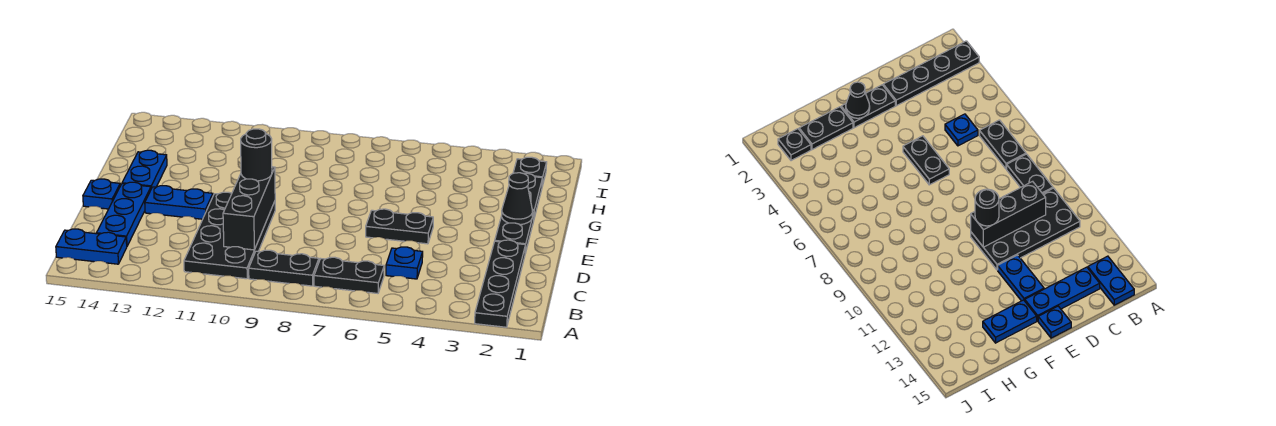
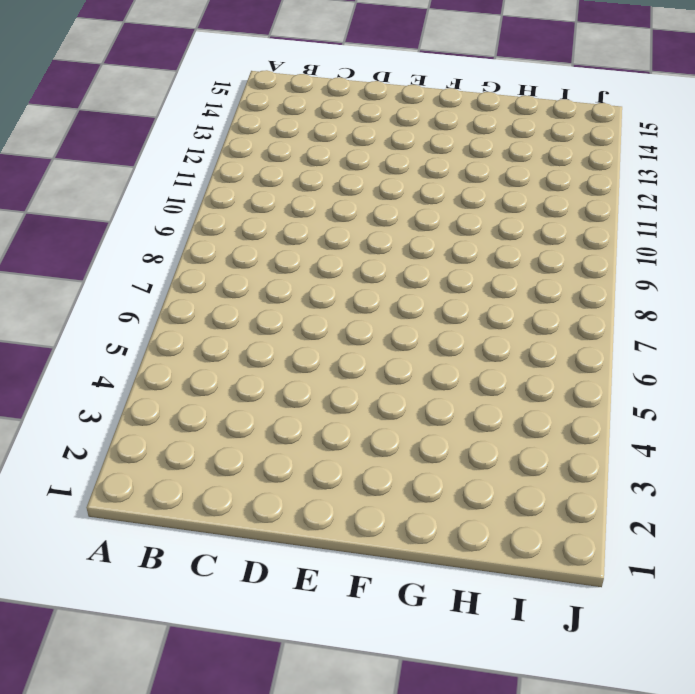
none -> black 1x4 plate [475,240,526,327]
none -> black 1x2 plate [314,257,384,293]
none -> black 1x2 plate [249,250,319,286]

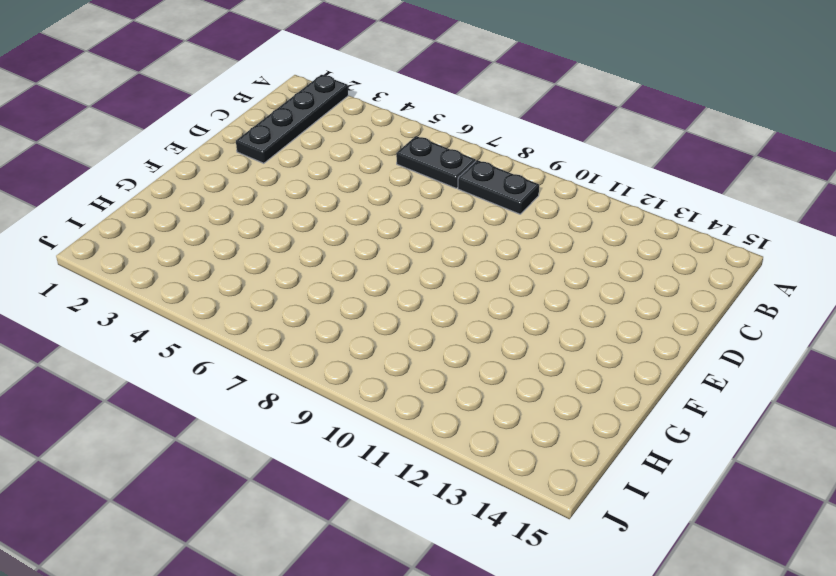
none -> black 2x4 plate [184,192,275,279]
none -> blue 1x2 plate [56,229,127,264]
none -> blue 1x1 plate [386,247,423,279]

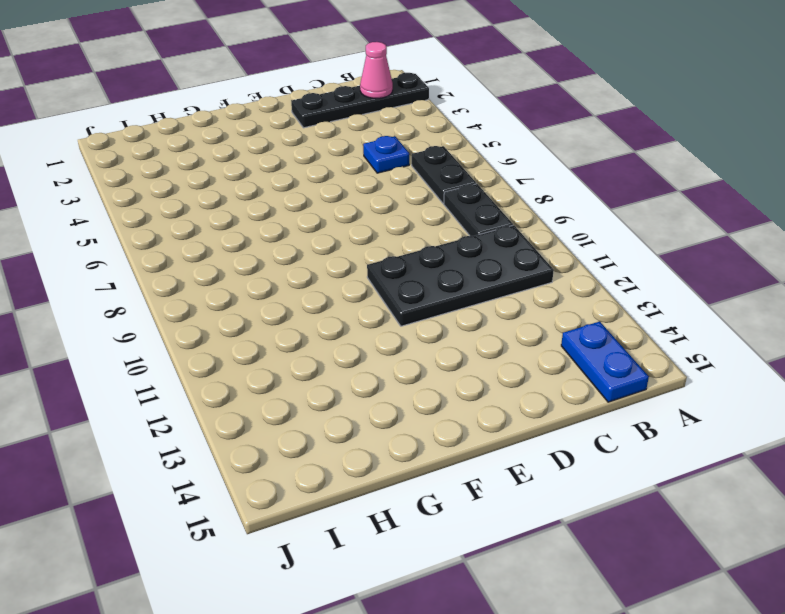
pink 1x1 cone [360,42,393,98] -> none
none -> blue 1x3 plate [97,182,151,246]
none -> black 1x2 plate [495,210,534,253]
none -> black 1x2 plate [366,209,433,244]

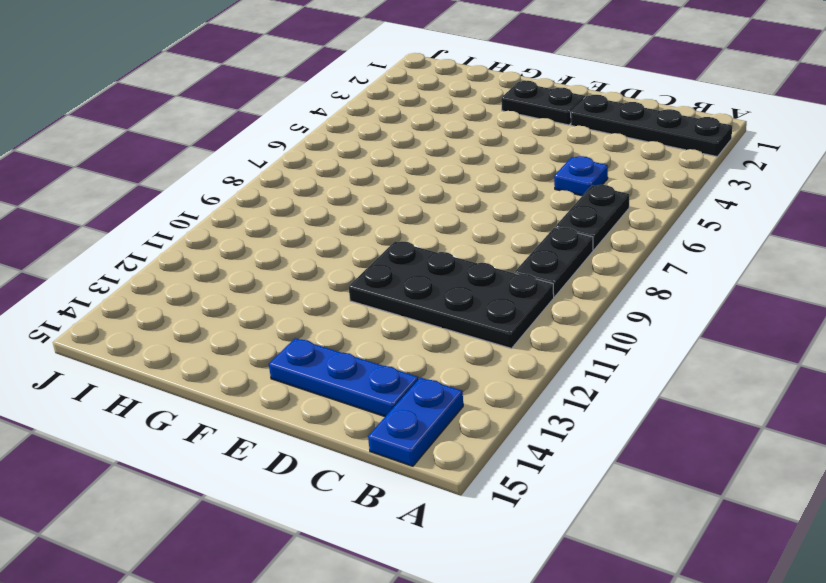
none -> black 1x2 plate [366,209,433,244]
none -> blue 1x2 plate [145,186,213,219]
none -> blue 1x1 plate [83,179,120,209]

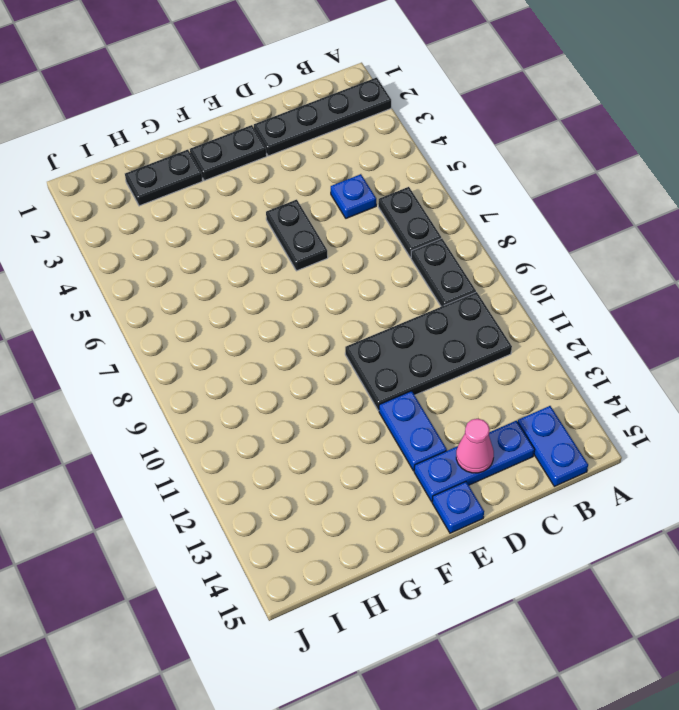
pink 1x1 cone [456,419,494,473] -> none
none -> blue 1x2 plate [122,150,167,188]
none -> black 1x1 plate [513,157,547,186]
none -> black 1x3 brick [223,167,275,250]

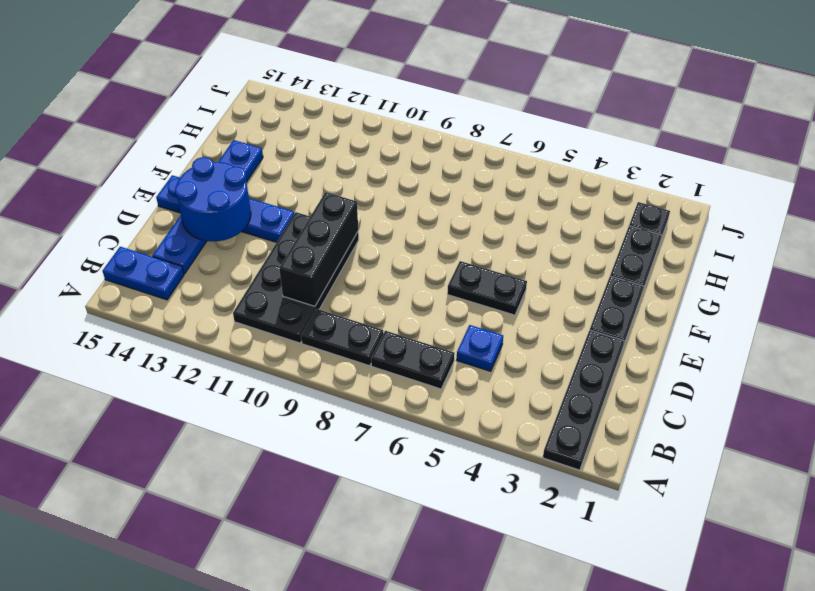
blue 2x2 round brick [175,157,251,241] -> none
none -> black 1x1 cone [502,173,532,225]
none -> black 1x1 round brick [241,129,272,181]

